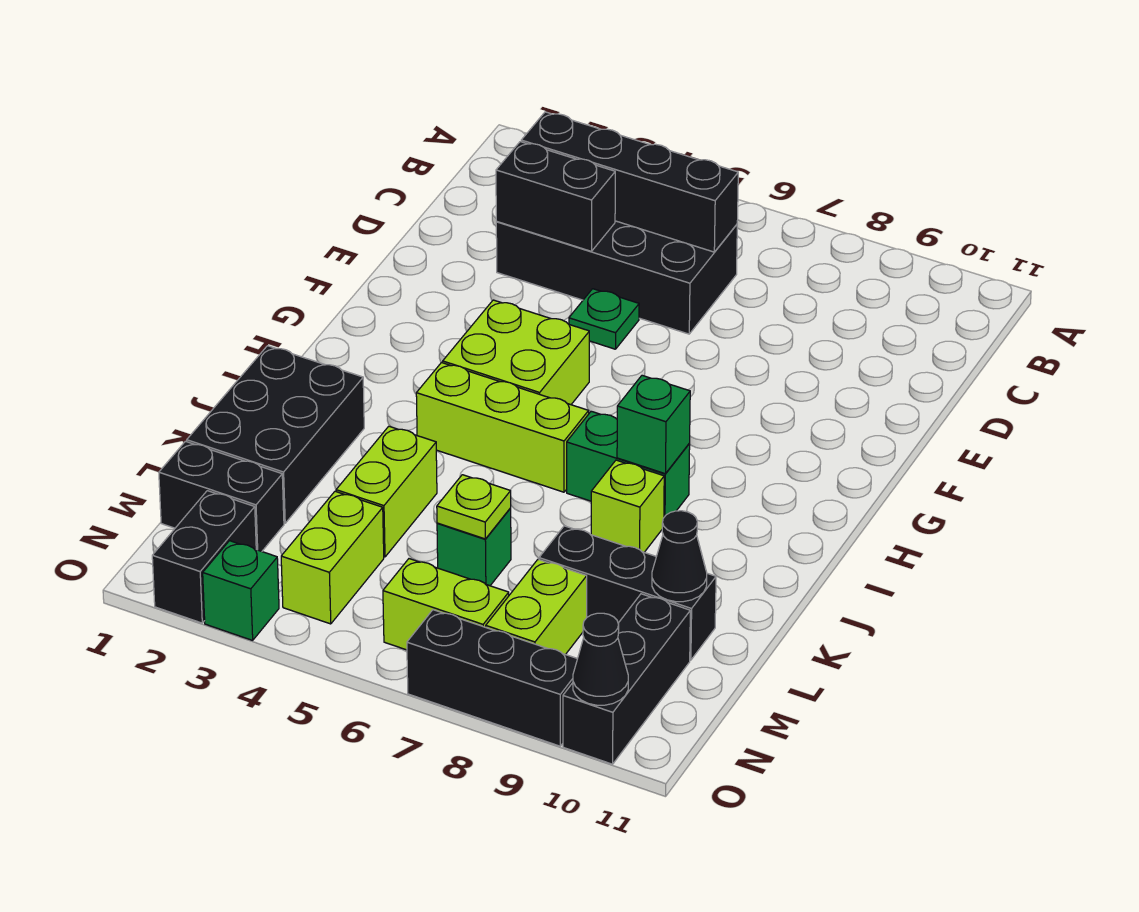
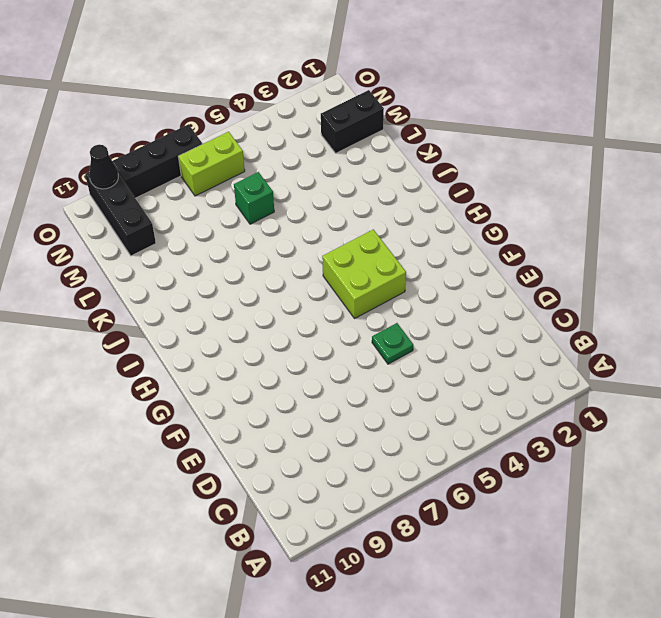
none -> black 2x4 brick [496,221,737,334]
none -> lime 1x3 brick [416,362,589,492]
none -> green 1x2 brick [567,411,690,517]

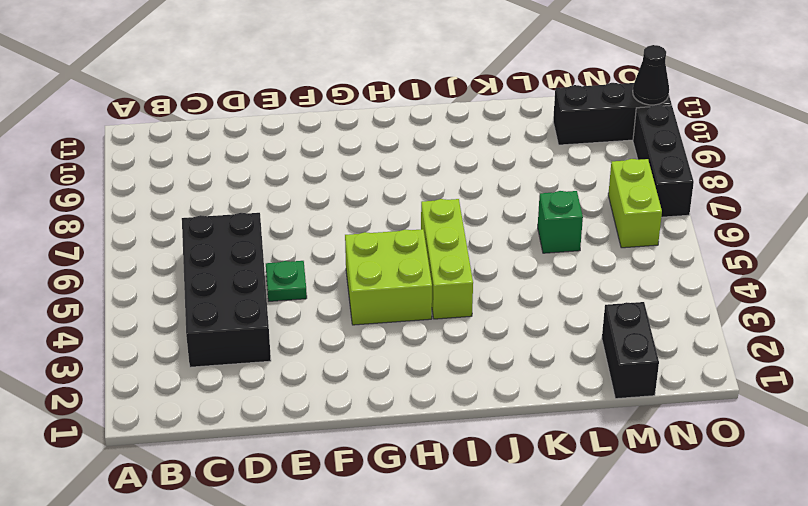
none -> green 1x2 brick [567,411,690,517]
none -> black 2x3 brick [187,346,364,523]
none -> lime 1x1 brick [591,460,664,552]

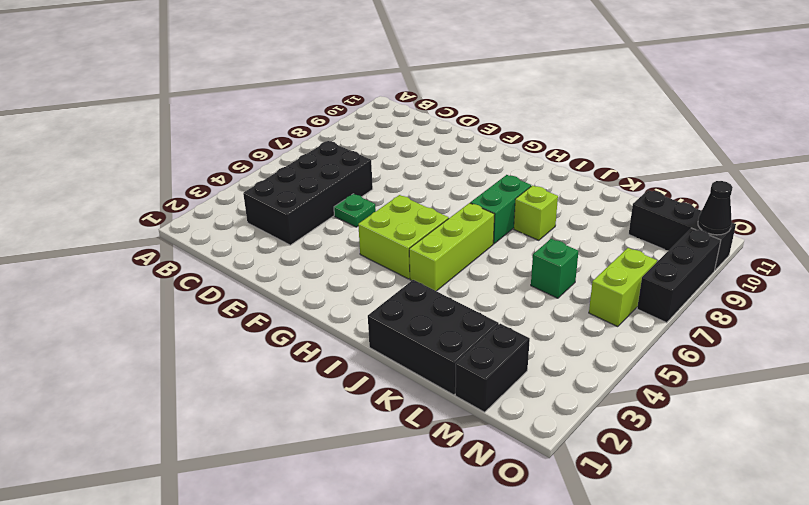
none -> lime 1x2 brick [336,426,437,557]
none -> black 1x3 brick [539,526,716,660]
none -> lime 1x2 brick [281,491,384,624]

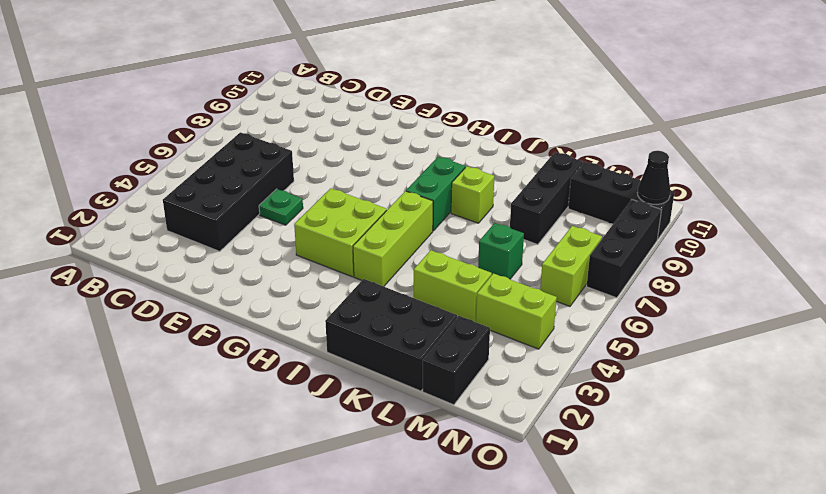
none -> lime 1x2 brick [486,559,587,655]
none -> black 1x2 brick [152,491,256,623]
none -> green 1x1 brick [203,541,279,640]

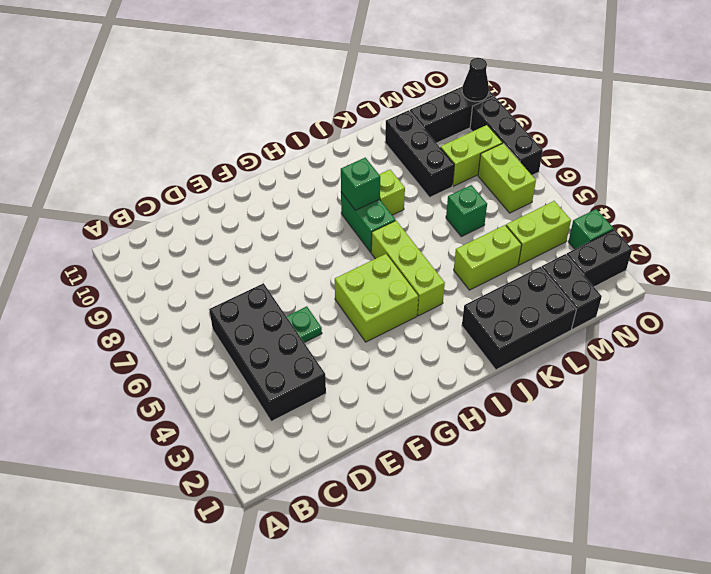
none -> black 1x4 brick [521,112,738,252]
none -> black 1x2 brick [496,142,615,251]
none -> lime 1x1 plate [437,475,511,539]

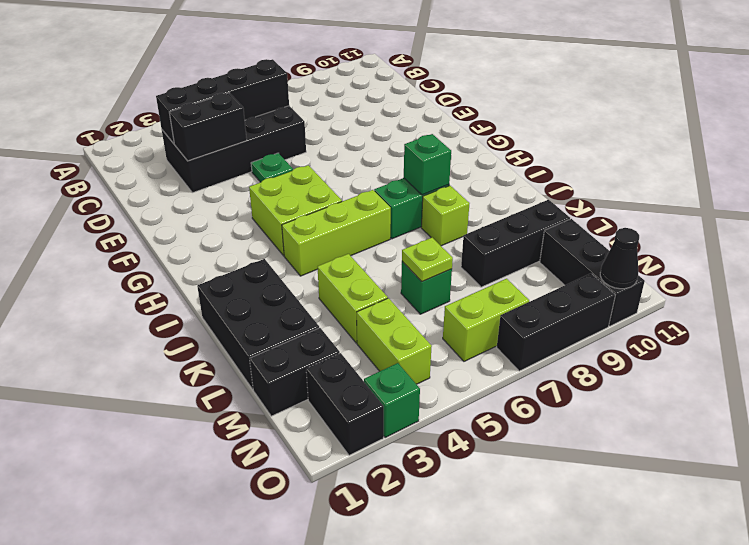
none -> lime 1x2 brick [486,559,587,655]
none -> black 1x1 cone [652,511,707,602]

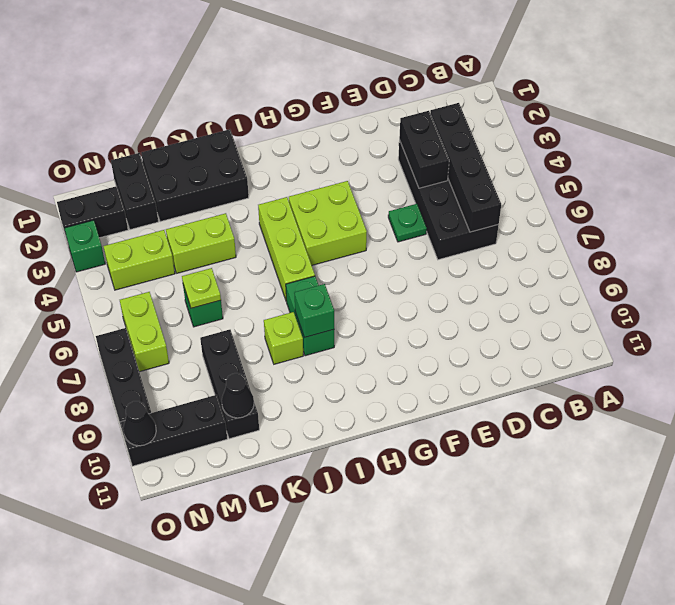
none -> lime 1x2 brick [486,559,587,655]

